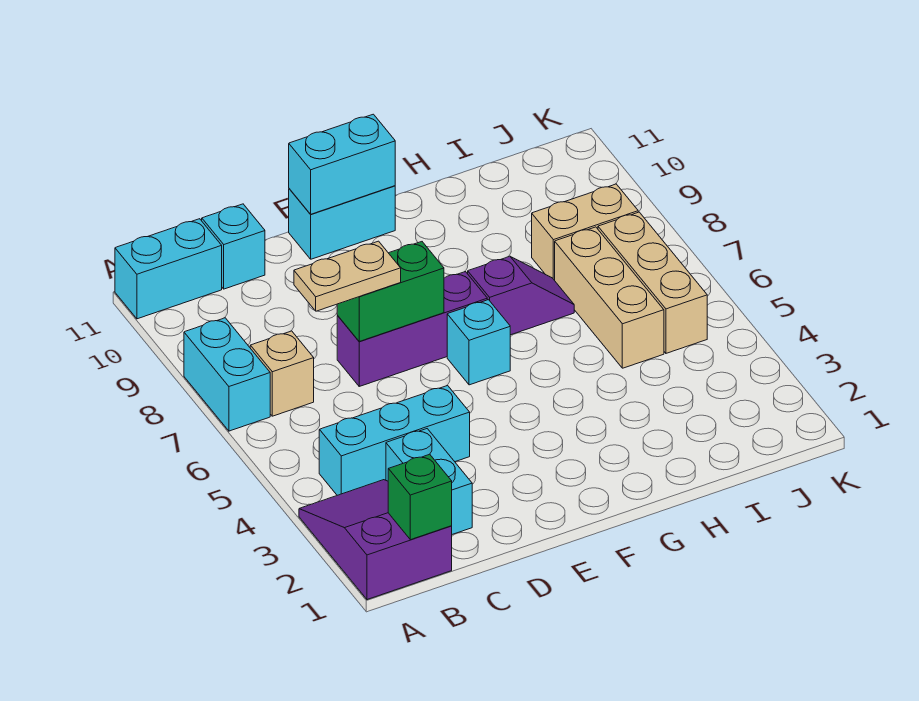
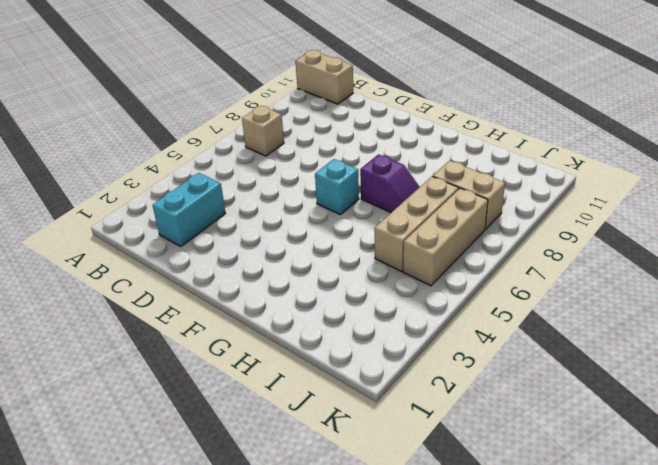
tan 1x2 brick [295,50,353,104] -> cyan 1x2 brick [115,219,222,319]
none -> purple 2x3 slope [299,480,452,600]
none -> cyan 1x2 brick [184,318,270,431]
none -> cyan 1x3 brick [319,386,470,495]

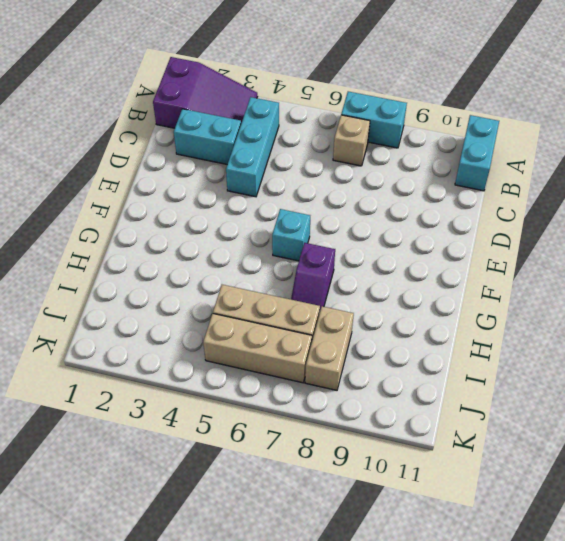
none -> cyan 1x1 brick [202,204,265,289]
none -> purple 1x3 brick [337,272,487,386]
none -> cyan 1x2 brick [289,186,395,259]

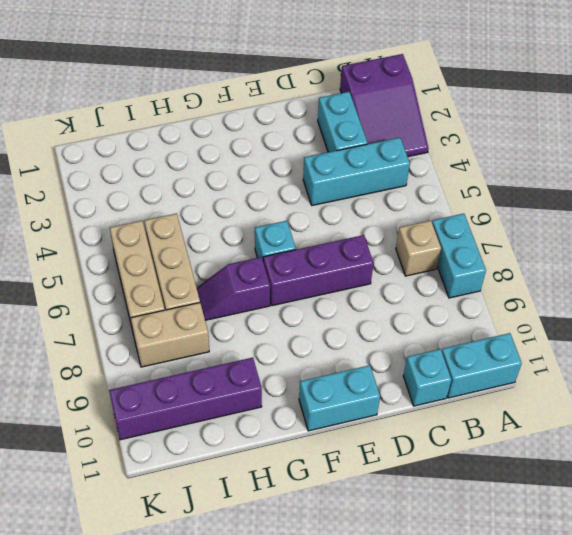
purple 1x4 brick [109,358,262,440] -> none
none -> green 1x1 brick [388,454,452,540]
none -> green 1x2 brick [337,242,444,341]
none -> cyan 1x2 brick [289,114,395,214]

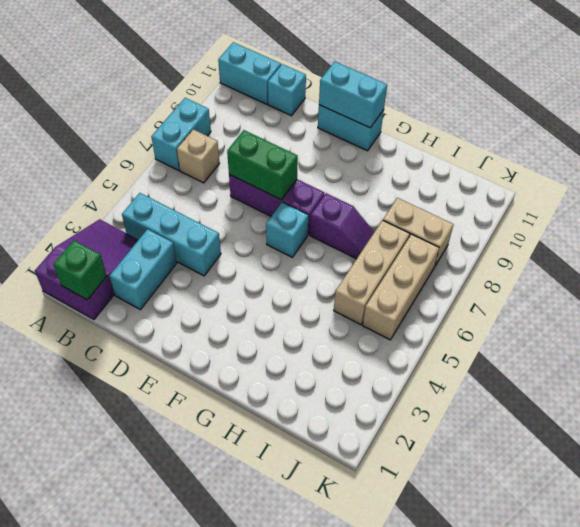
none -> tan 1x2 plate [294,241,401,311]

